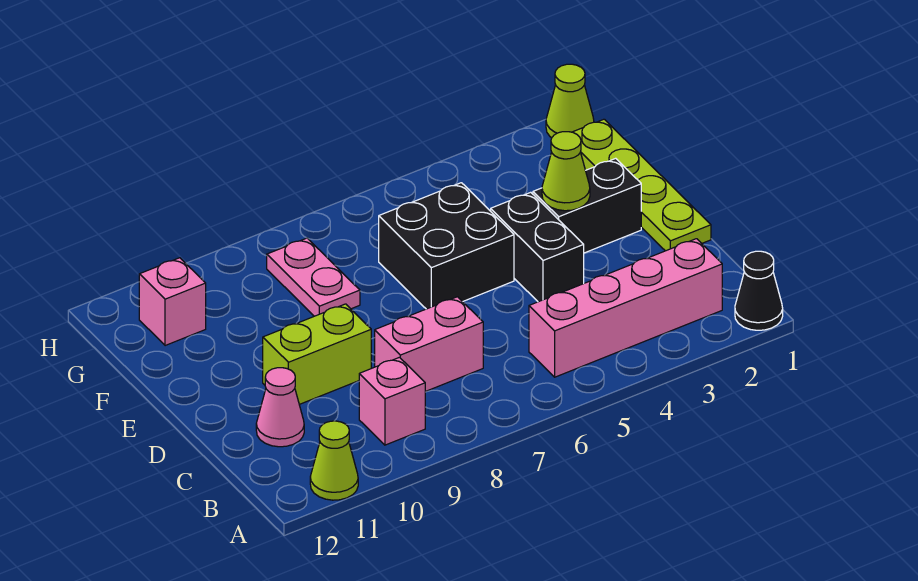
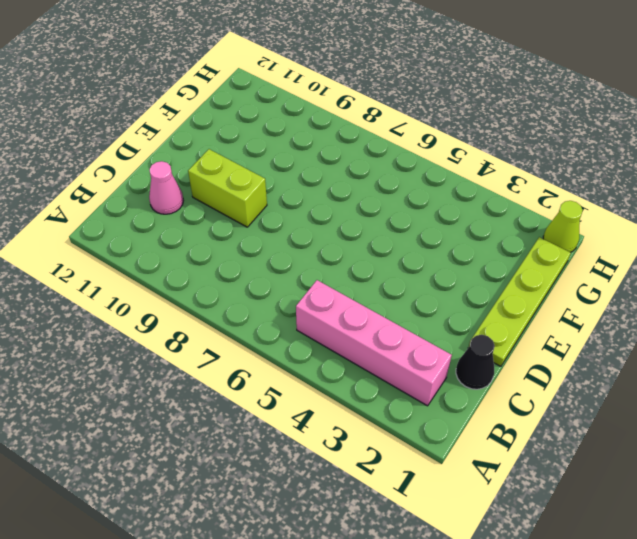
black 1x1 cone [456,335,495,389] -> black 1x1 cone moved to [735,251,783,330]
none -> lime 1x1 cone [310,421,358,500]
none -> pink 1x1 brick [359,357,425,445]
none -> pink 1x2 brick [375,297,483,392]

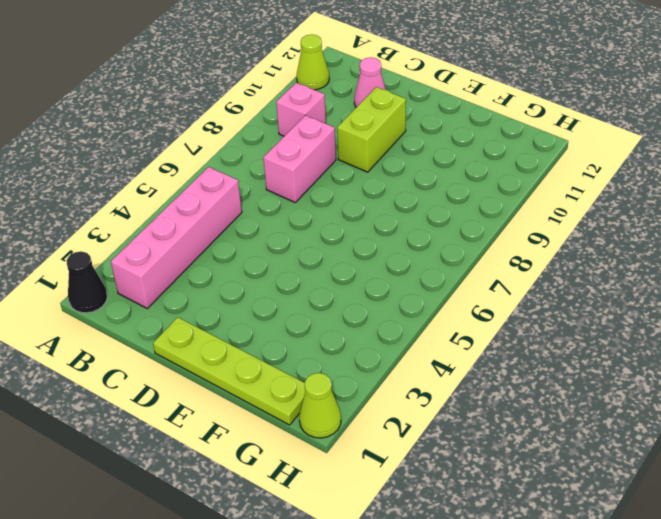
none -> black 1x2 brick [491,192,584,302]
none -> black 1x2 brick [533,158,641,253]
none -> black 2x2 brick [379,183,514,309]

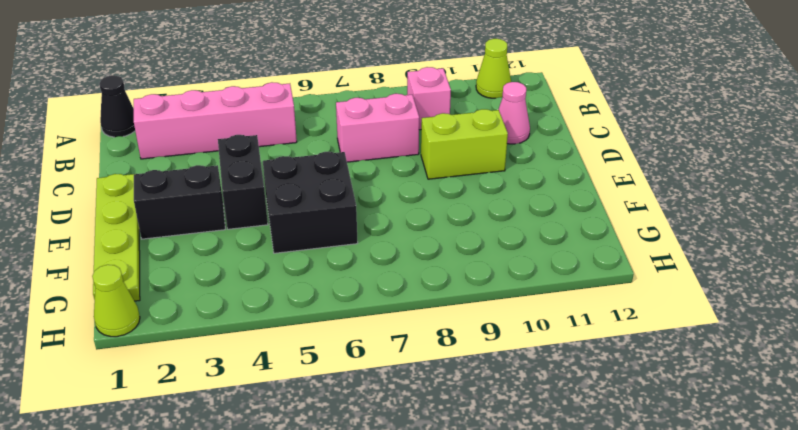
none -> pink 1x2 plate [267,238,360,316]
none -> pink 1x1 brick [139,258,206,346]
none -> lime 1x1 cone [542,132,590,211]

